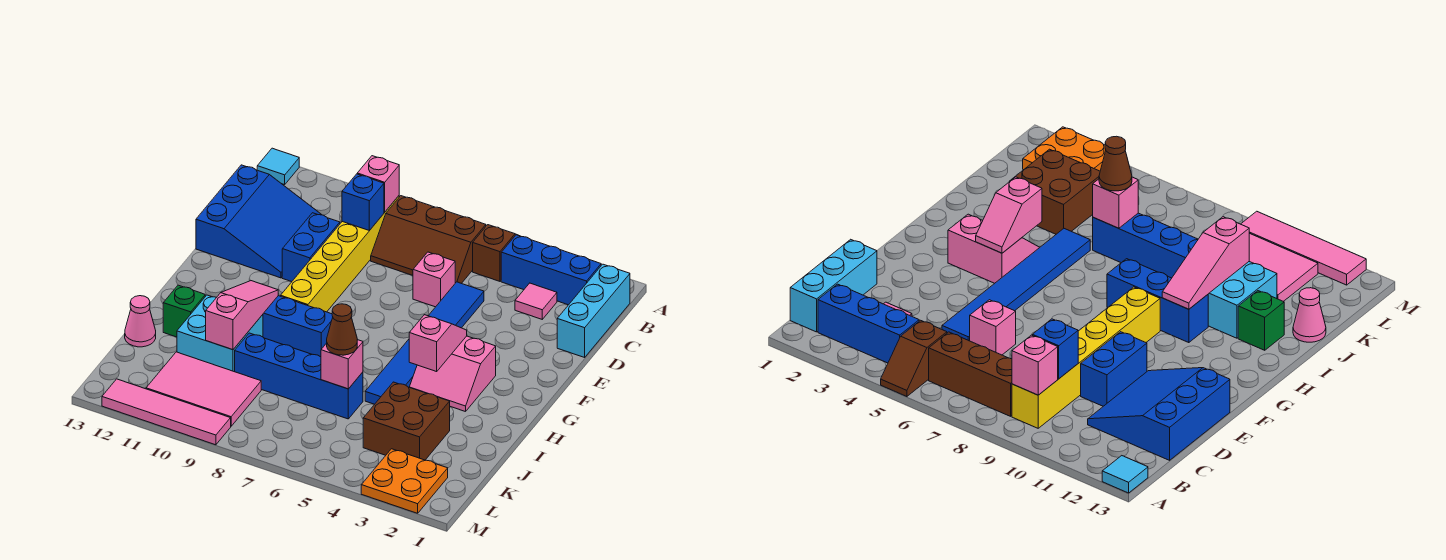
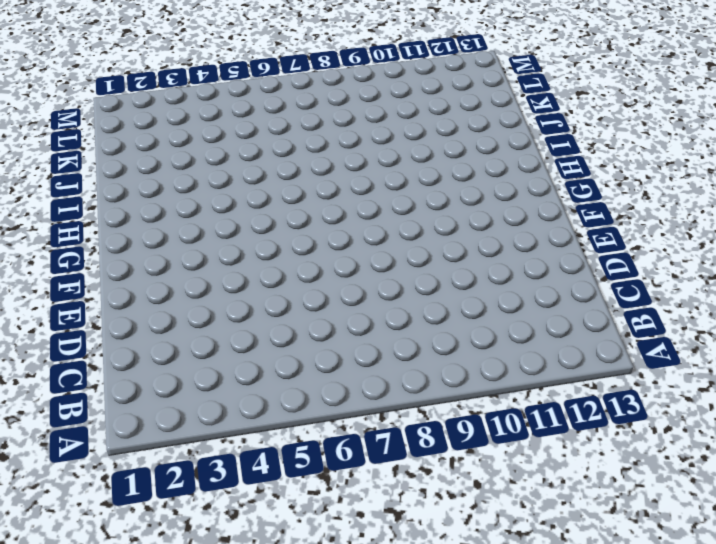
none -> brown 1x2 slope [473,225,517,281]
none -> cyan 1x1 tile [257,148,299,185]
none -> cyan 1x3 brick [557,264,630,357]

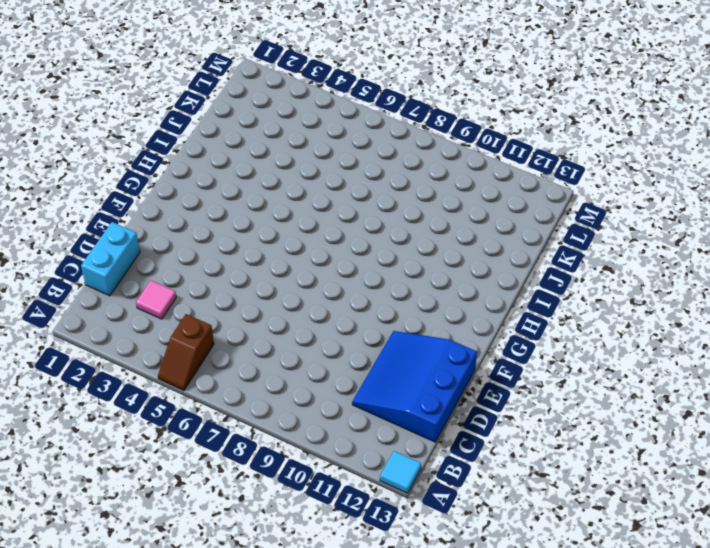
cyan 1x2 brick [81,222,140,296] -> cyan 1x3 brick [557,264,630,357]
none -> blue 1x3 brick [501,235,601,305]
none -> brown 2x3 slope [371,196,486,283]
none -> yellow 1x6 brick [281,196,399,312]

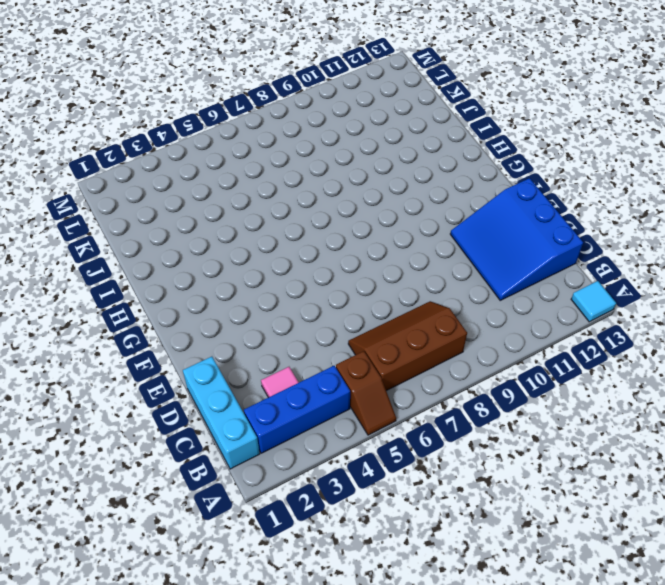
none -> yellow 1x6 brick [281,196,399,312]
none -> blue 1x6 tile [365,282,484,404]
none -> pink 1x1 brick [413,252,455,307]

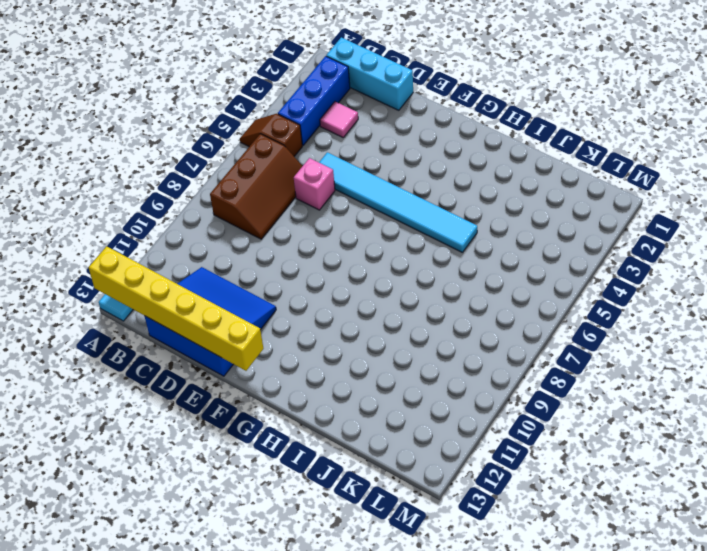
yellow 1x6 brick [89,246,263,371] -> yellow 1x6 brick moved to [281,196,399,312]
cyan 1x6 tile [319,152,477,253] -> blue 1x6 tile [365,282,484,404]
none -> blue 1x2 brick [282,213,340,282]
none -> pink 2x2 slope [410,336,496,412]
none -> blue 1x3 brick [263,296,333,357]

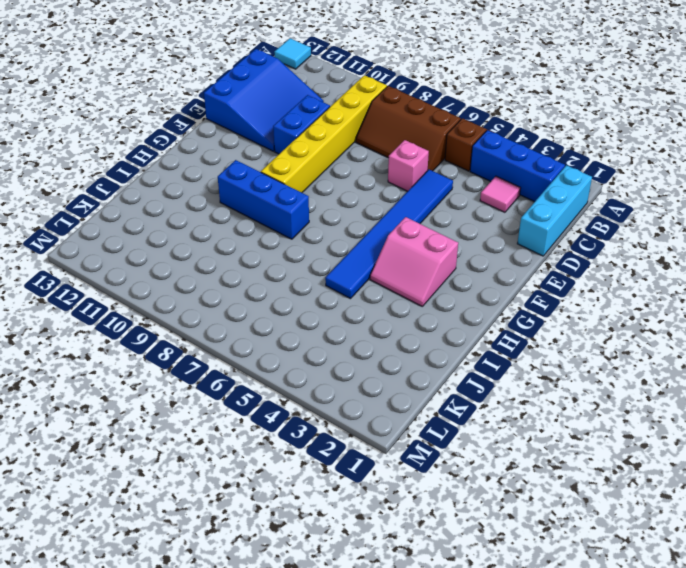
none -> cyan 2x2 brick [177,295,263,372]
none -> green 1x1 brick [163,285,205,337]
none -> brown 2x2 brick [363,382,450,460]

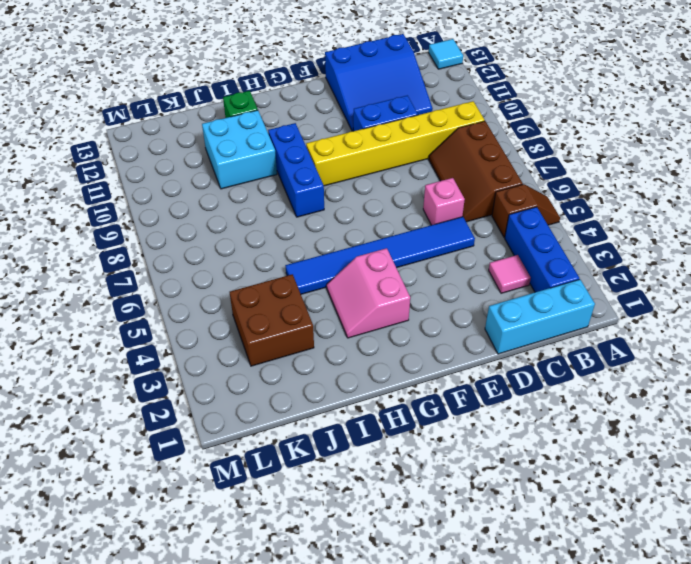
none -> blue 1x4 brick [235,333,363,419]
none -> pink 1x1 cone [125,296,156,347]
none -> pink 2x3 tile [146,352,261,426]

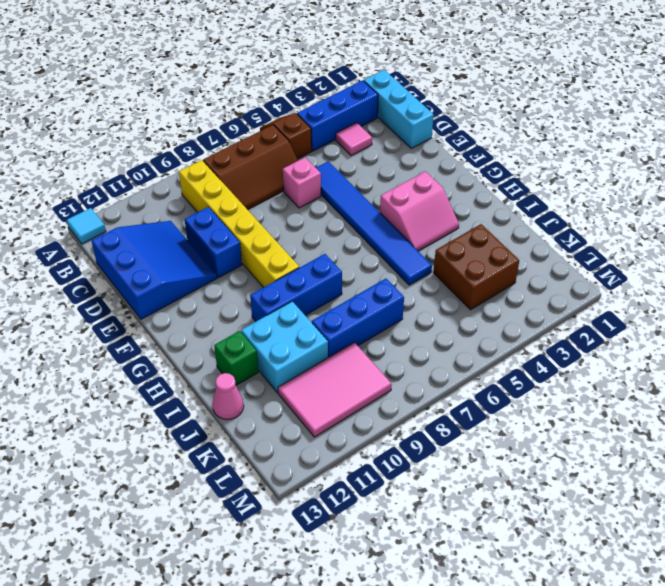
blue 1x3 brick [312,279,404,357] -> blue 1x4 brick [235,333,363,419]
none -> orange 2x2 plate [361,449,448,513]
none -> pink 1x4 tile [102,379,231,445]
none -> pink 1x1 brick [357,156,399,212]

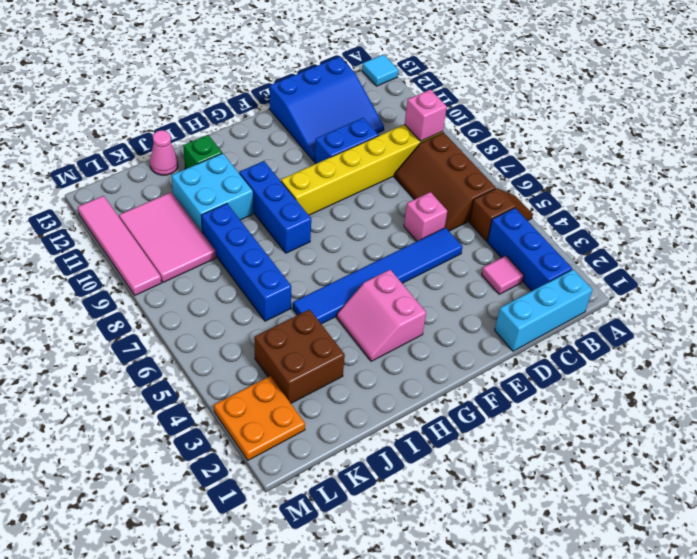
none -> blue 1x1 brick [342,174,384,231]
none -> pink 1x2 slope [409,315,467,372]
none -> pink 1x3 slope [206,281,278,350]

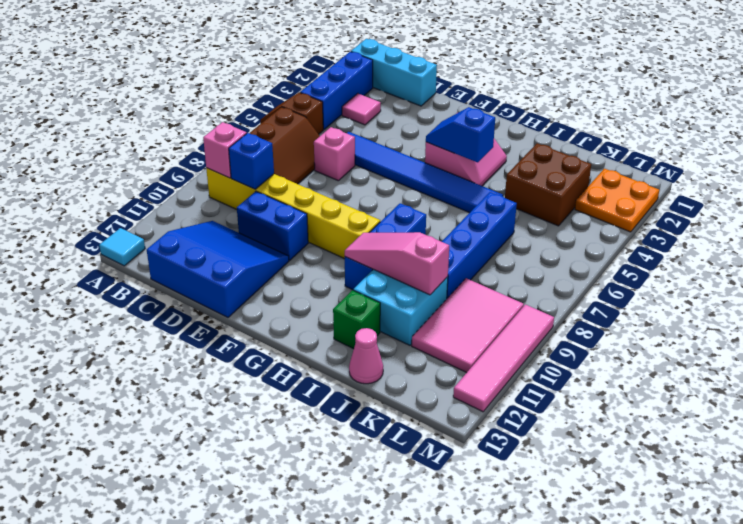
blue 1x2 slope [426,107,495,162] -> pink 1x2 slope [409,315,467,372]
none -> pink 1x1 brick [321,340,363,389]
none -> brown 1x1 cone [327,304,357,355]

